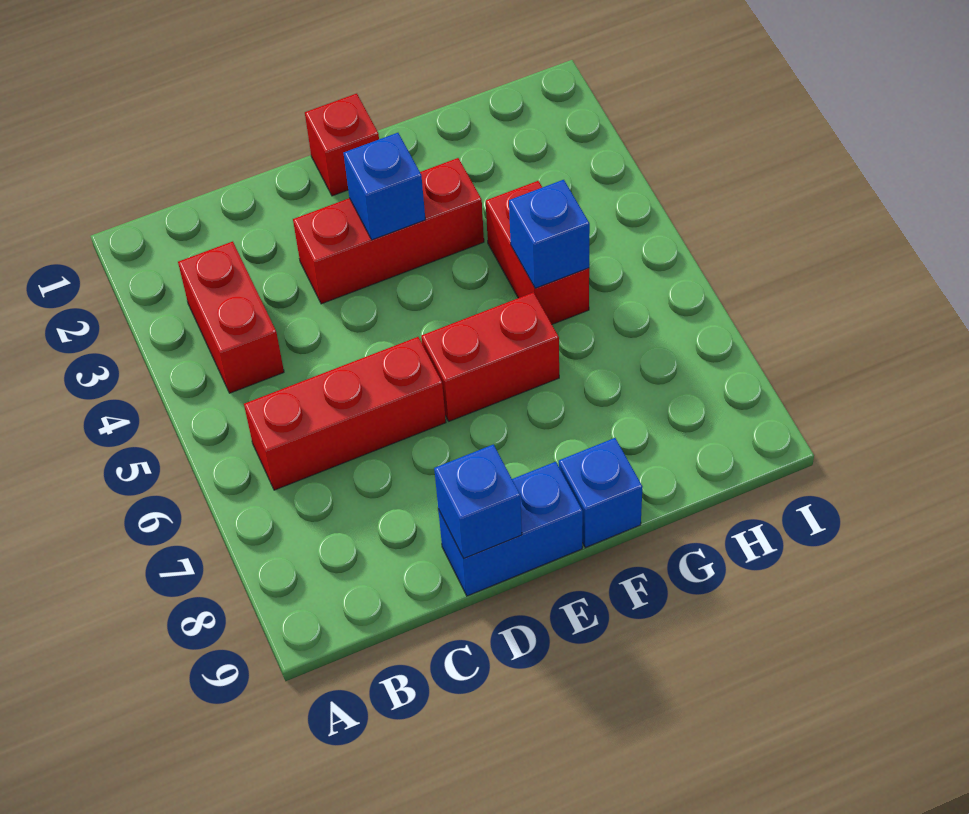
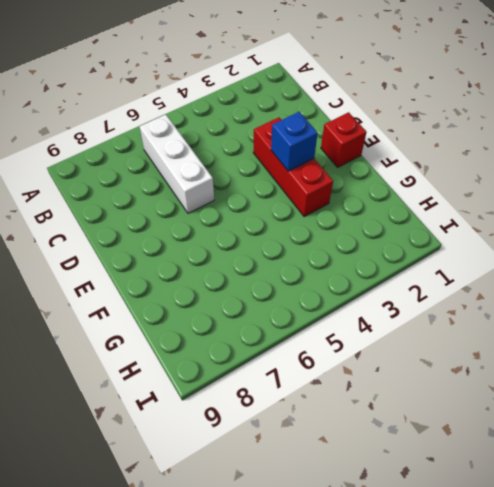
white 1x3 brick [140,115,214,213] -> red 1x3 brick [244,337,446,490]
none -> red 1x2 brick [178,241,284,393]
none -> blue 1x2 brick [438,462,583,596]

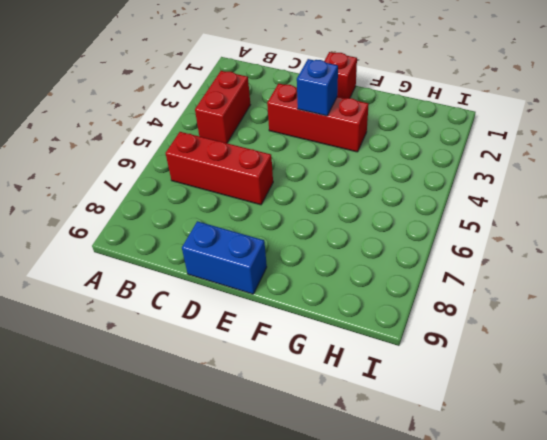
none -> red 1x2 brick [421,292,559,421]
none -> blue 1x1 brick [559,438,642,548]

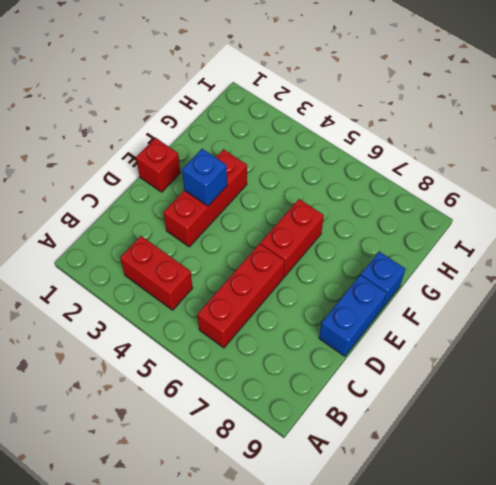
none -> red 1x2 brick [486,181,589,324]
none -> blue 1x1 brick [434,445,522,558]

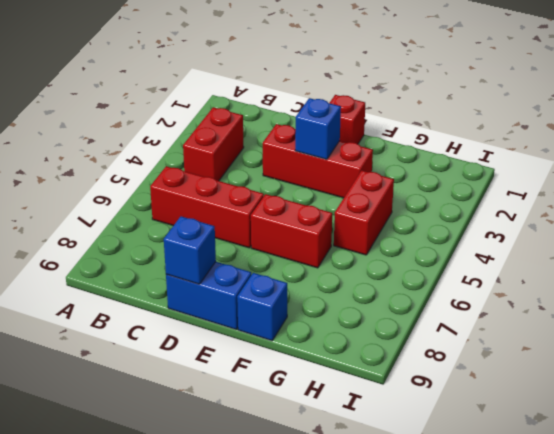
none -> blue 1x1 brick [509,180,590,288]

